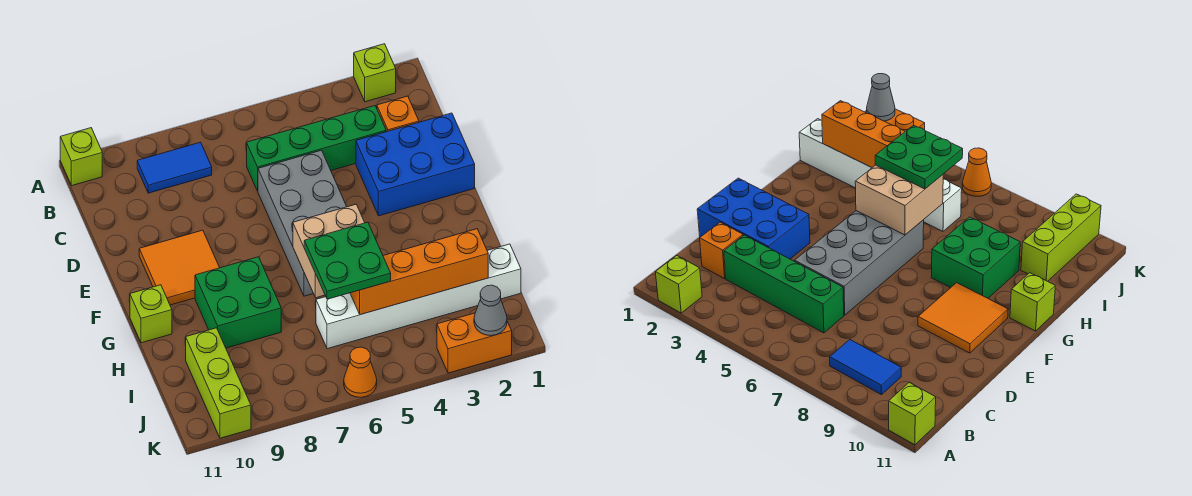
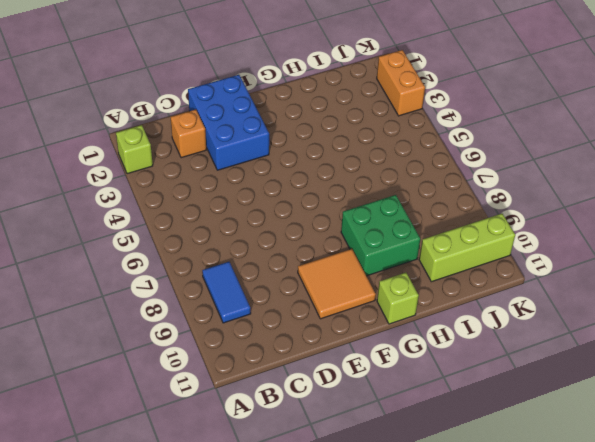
none -> lime 1x1 brick [60,128,102,185]
none -> green 1x4 brick [247,106,386,191]
none -> grey 2x4 brick [258,150,347,296]

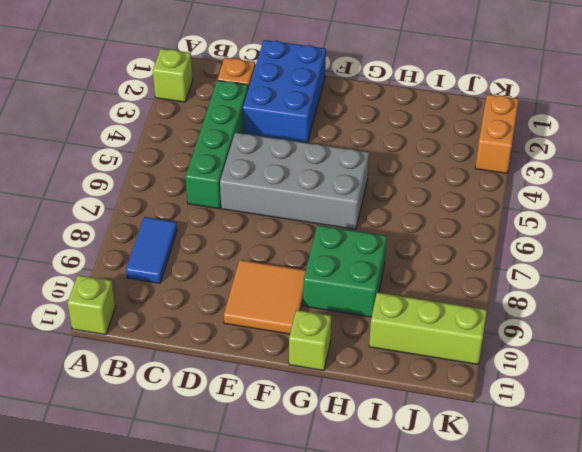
none -> white 1x6 brick [316,244,521,349]
none -> orange 1x1 cone [344,347,377,397]
none -> tan 2x2 brick [293,204,365,298]

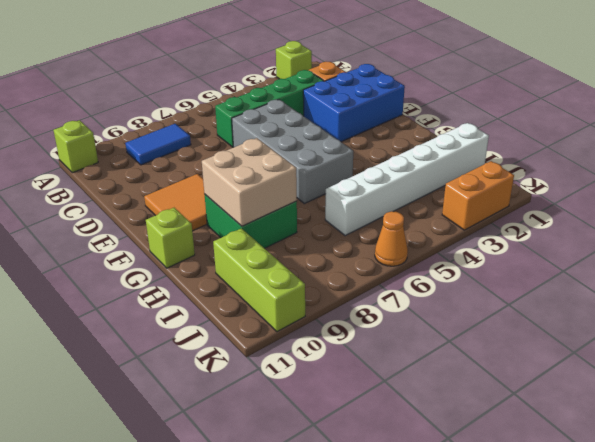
tan 2x2 brick [202,138,297,226] -> tan 2x2 brick moved to [293,204,365,298]
none -> orange 1x4 brick [350,229,488,315]
none -> grey 1x1 cone [474,285,507,336]
none -> green 2x2 plate [304,222,391,299]

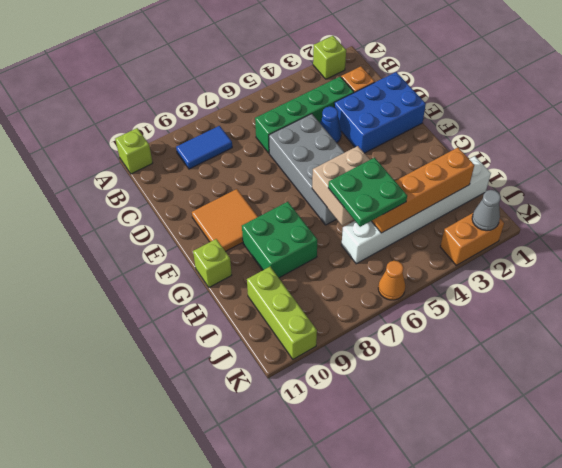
blue 1x1 cone [320,106,341,143] -> none

